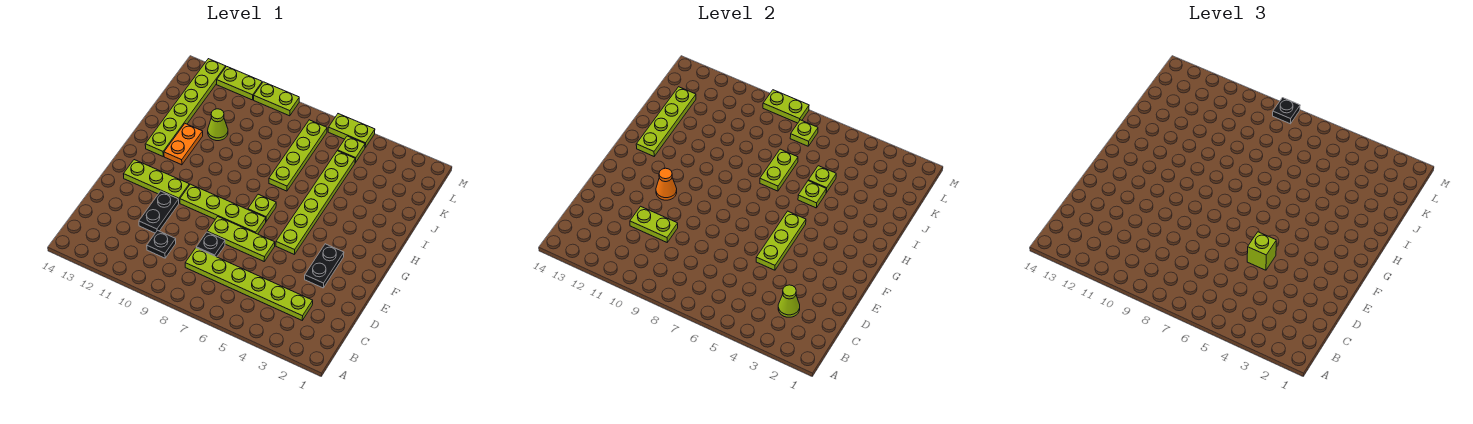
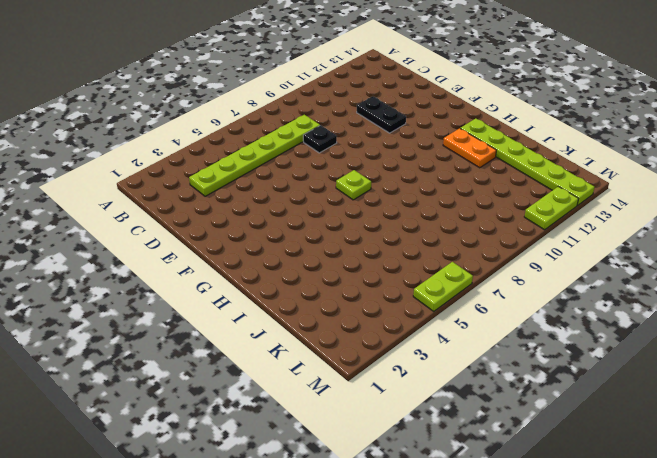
none -> black 1x1 plate [147,230,176,258]
none -> black 1x2 plate [305,244,344,288]
none -> lime 1x3 plate [207,217,275,261]
none -> lime 1x6 plate [276,151,355,255]

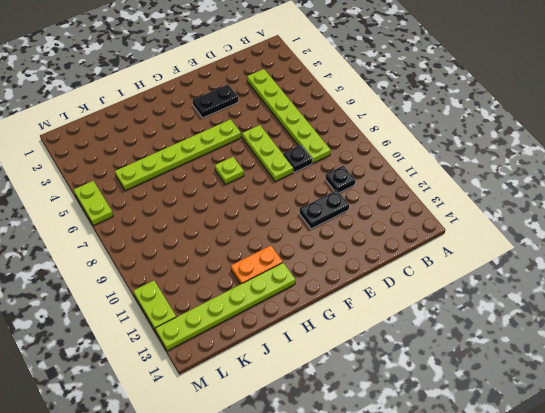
none -> lime 1x4 plate [180,184,266,234]
none -> lime 1x3 plate [124,160,189,203]
none -> lime 1x4 plate [269,120,327,191]
none -> lime 1x1 cone [208,109,228,141]

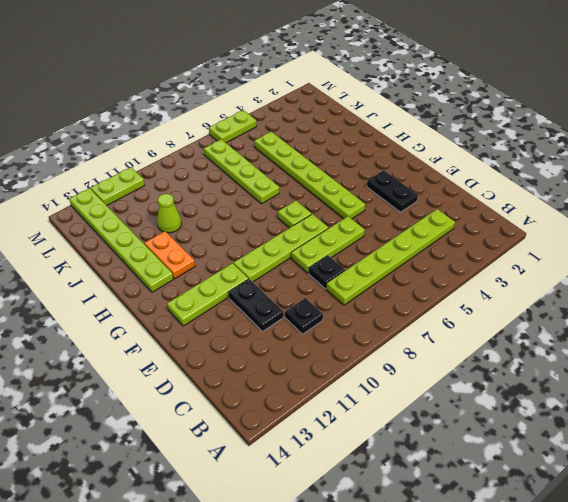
none -> lime 1x1 plate [338,136,365,163]
none -> lime 1x2 plate [254,82,299,116]
none -> lime 1x1 cone [778,285,800,317]
none -> lime 1x2 plate [630,206,678,242]

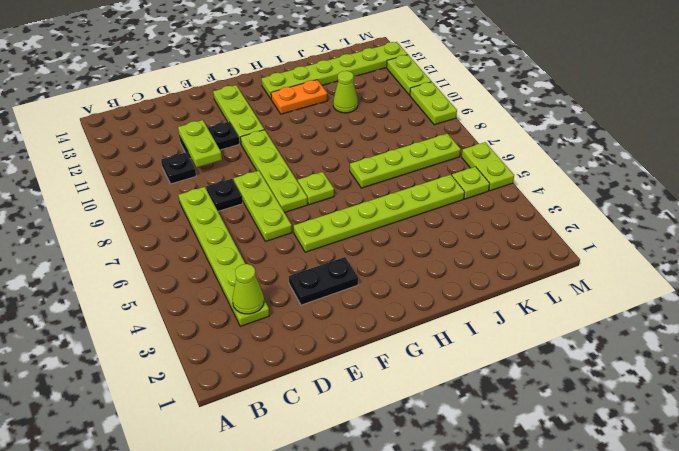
none -> lime 1x3 plate [756,211,806,270]
none -> orange 1x1 cone [656,168,677,200]
none -> lime 1x4 plate [636,87,696,156]
none -> lime 1x1 plate [798,181,826,208]

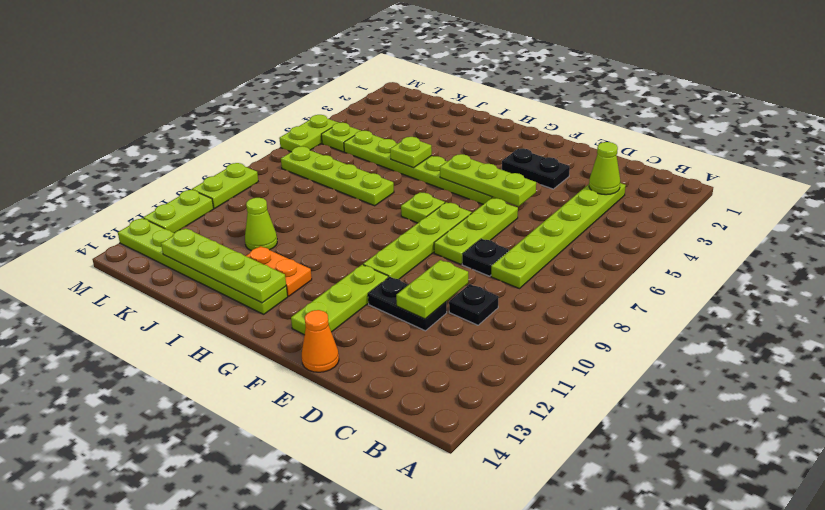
orange 1x1 cone [302,310,339,372] -> orange 1x1 cone moved to [656,168,677,200]
none -> lime 1x2 plate [760,149,798,191]
none -> lime 1x1 plate [808,166,836,193]
none -> lime 1x1 plate [790,120,818,146]
none -> lime 1x2 plate [763,90,809,123]

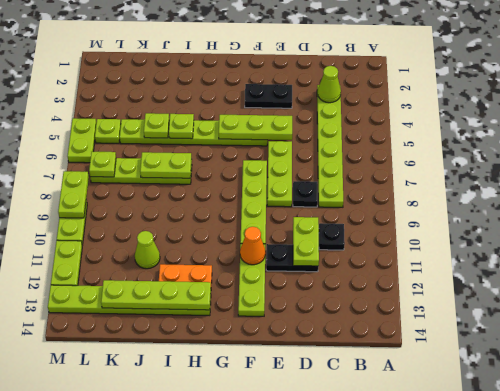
none -> lime 1x1 plate [248,194,276,221]
none -> lime 1x1 brick [1247,232,1276,270]
none -> black 1x1 plate [1273,98,1300,124]

